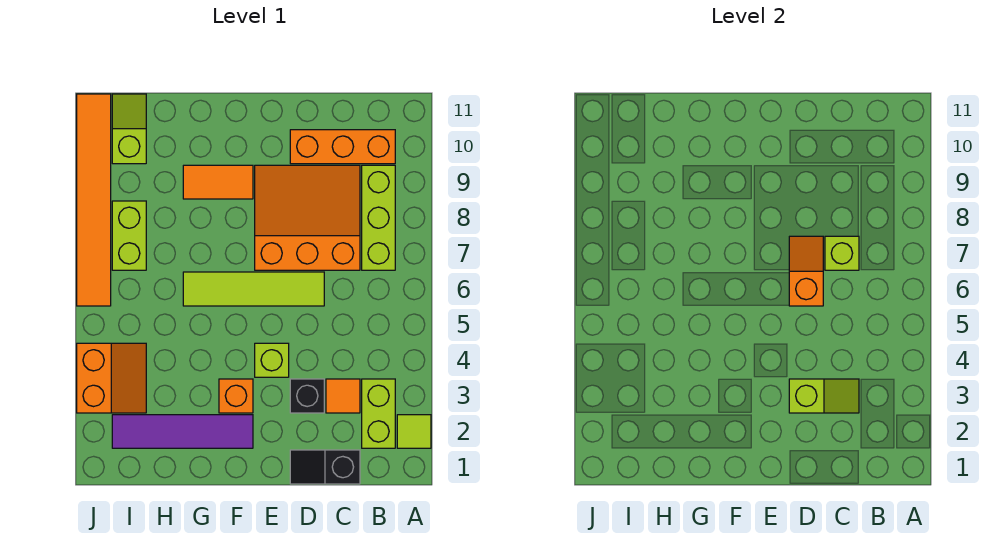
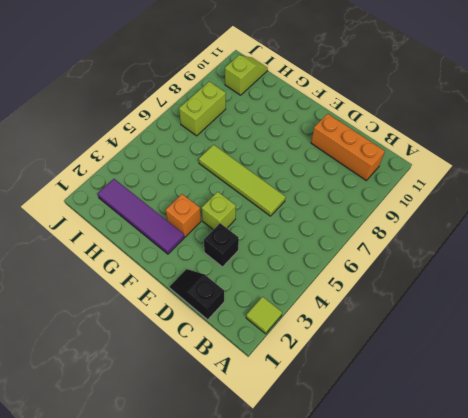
none -> lime 1x2 brick [362,379,395,448]
none -> lime 1x3 brick [362,165,395,270]
none -> orange 1x1 tile [326,379,360,413]

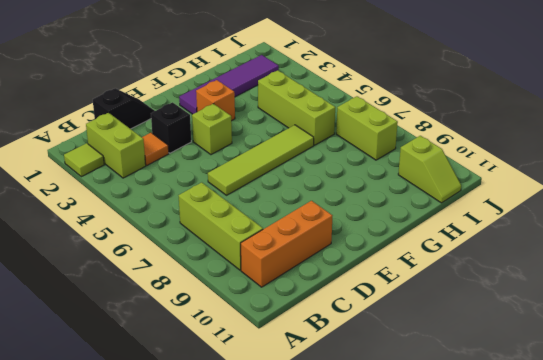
lime 1x3 brick [258,70,335,145] -> none
none -> orange 3x3 slope [255,165,360,270]
none -> orange 1x2 tile [183,165,253,199]
none -> orange 2x2 slope [77,343,146,413]

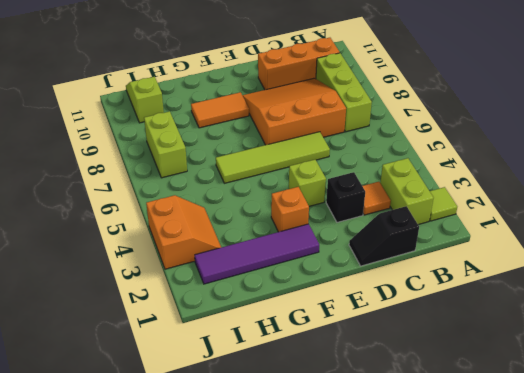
none -> orange 1x6 tile [77,94,111,306]
none -> lime 1x2 slope [789,379,859,413]
none -> lime 1x1 brick [825,236,859,270]

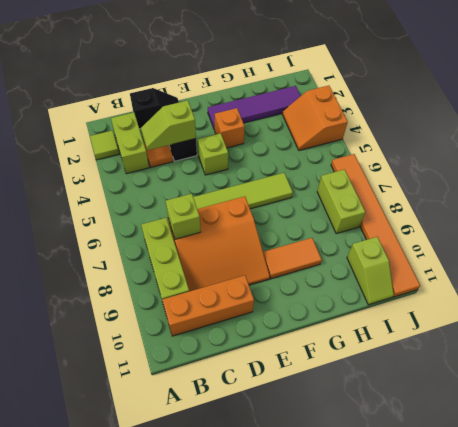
none -> orange 1x2 slope [789,236,823,306]

